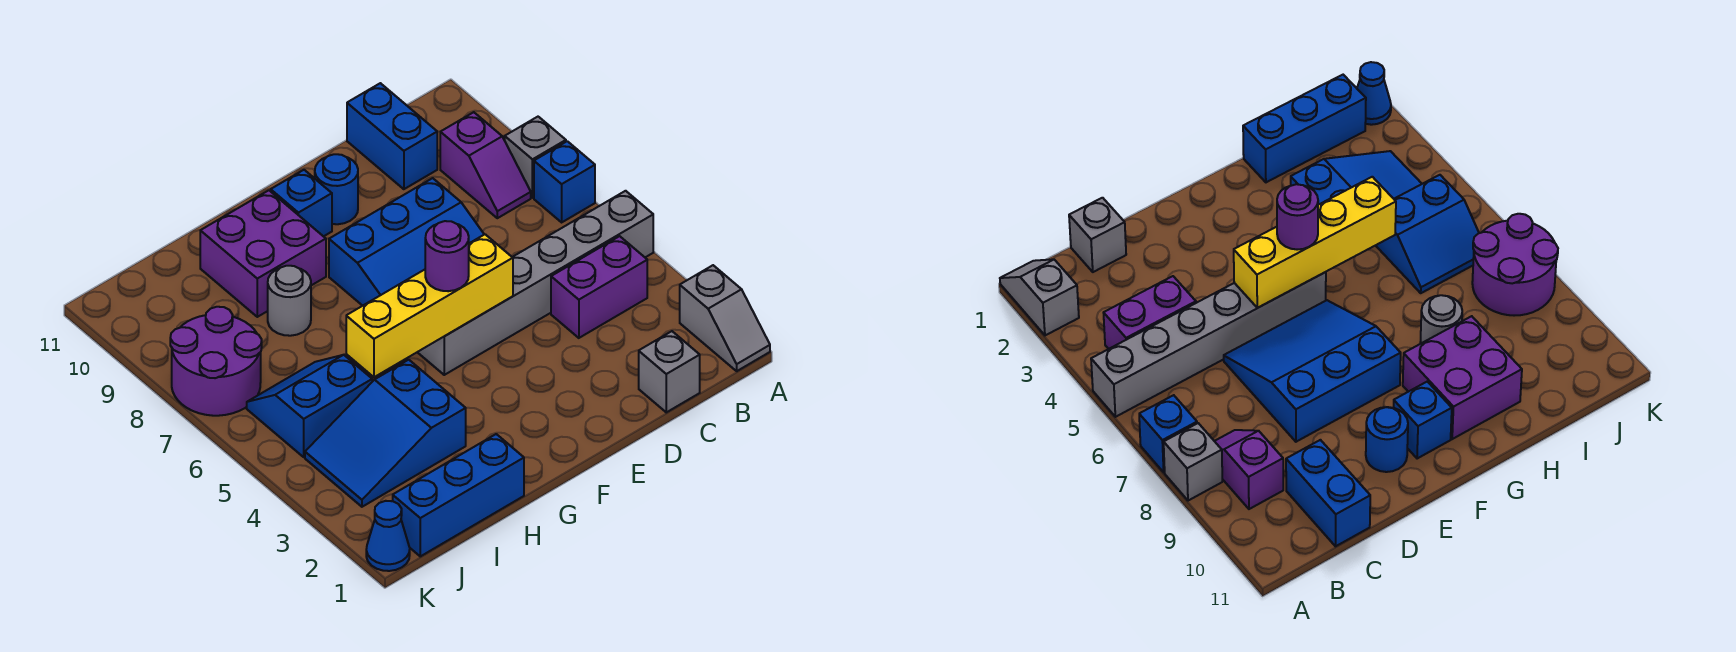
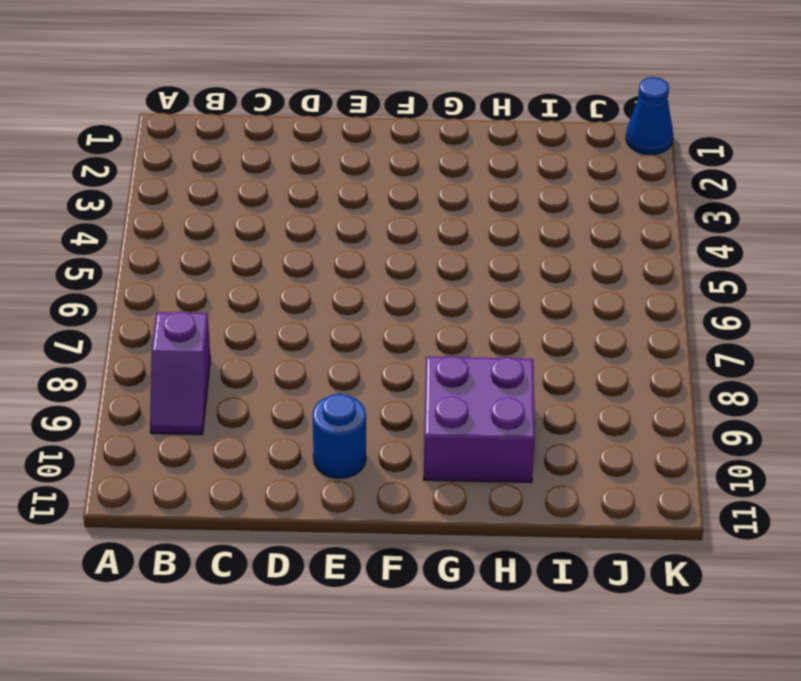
purple 1x2 slope [150,311,210,435] -> purple 1x2 slope turned to [440,112,531,218]
none -> grey 1x2 slope [680,265,770,371]
none -> grey 1x6 brick [418,191,653,375]
none -> blue 1x1 brick [534,141,595,222]

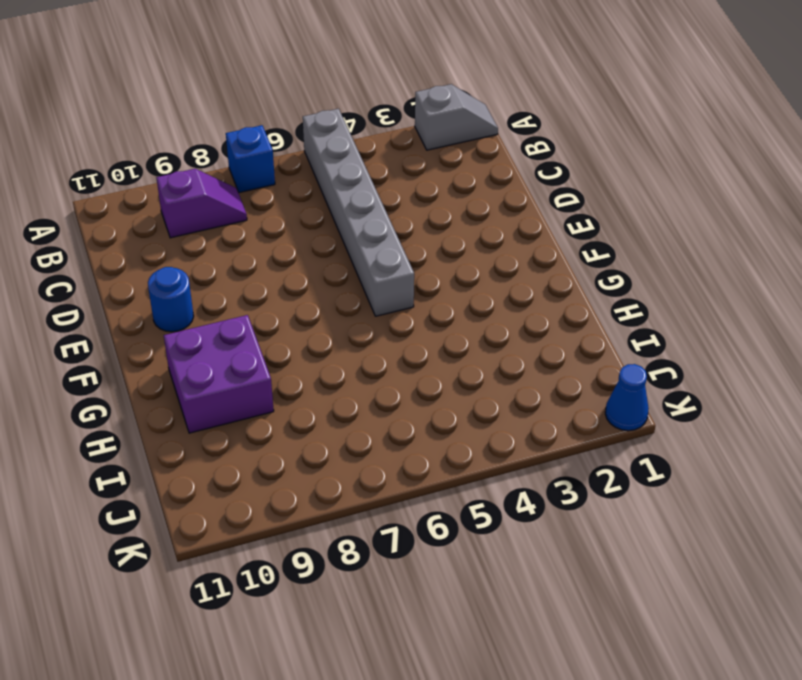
none -> grey 1x1 brick [505,117,566,198]
none -> purple 1x2 brick [551,236,647,338]
none -> grey 1x1 brick [639,331,700,412]

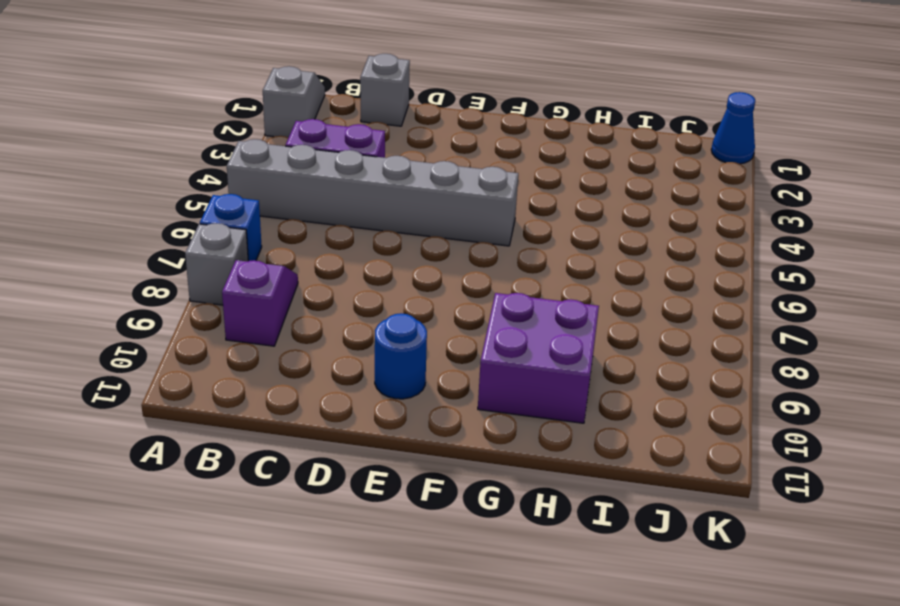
none -> blue 1x2 brick [347,83,437,189]
none -> blue 3x3 slope [329,178,484,306]
none -> blue 1x1 brick [271,170,332,237]

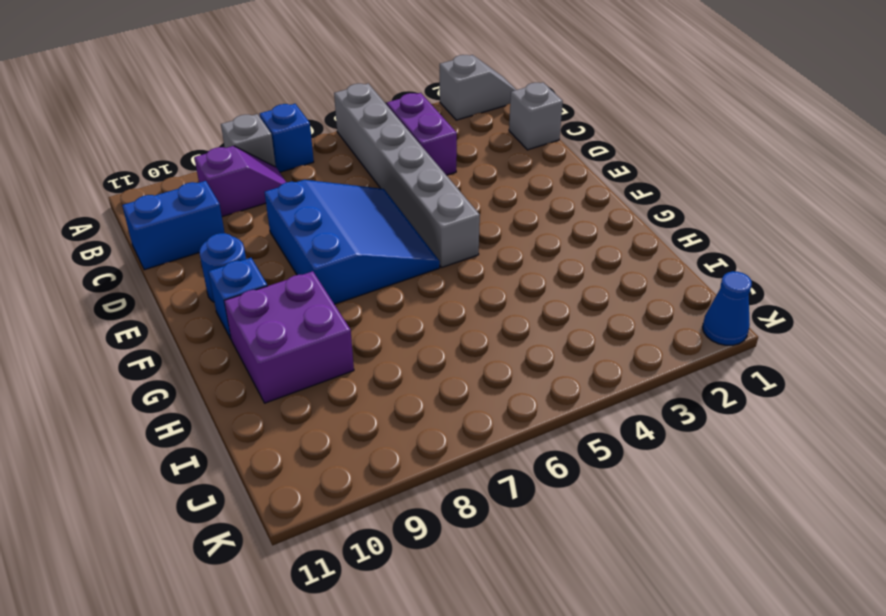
none -> blue 1x3 brick [393,434,524,556]
none -> blue 2x3 slope [305,360,466,507]
none -> grey 1x1 round brick [268,266,311,336]

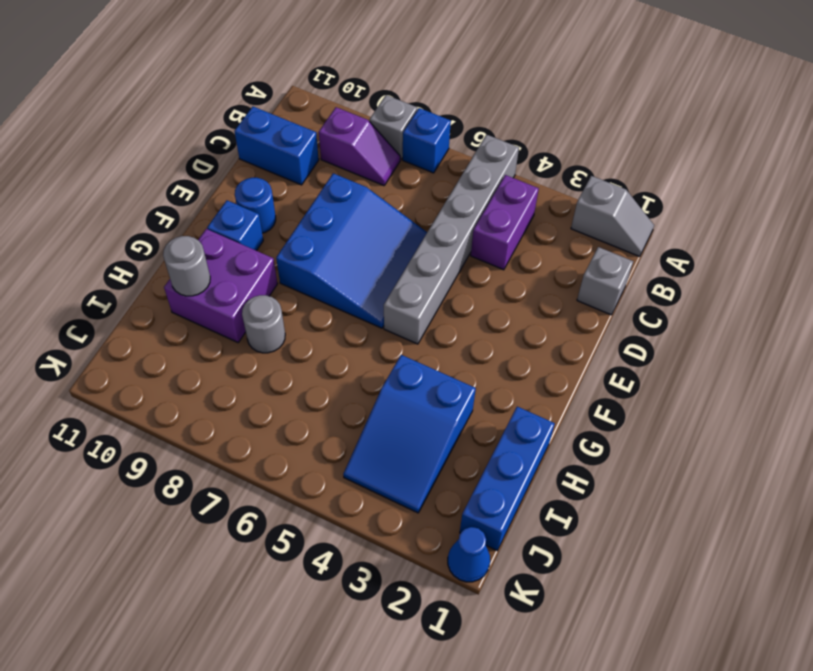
grey 1x1 round brick [163,236,210,296] -> none
none -> blue 2x2 slope [247,355,372,457]
none -> purple 2x2 round brick [170,307,262,416]
none -> yellow 1x4 brick [346,234,513,377]

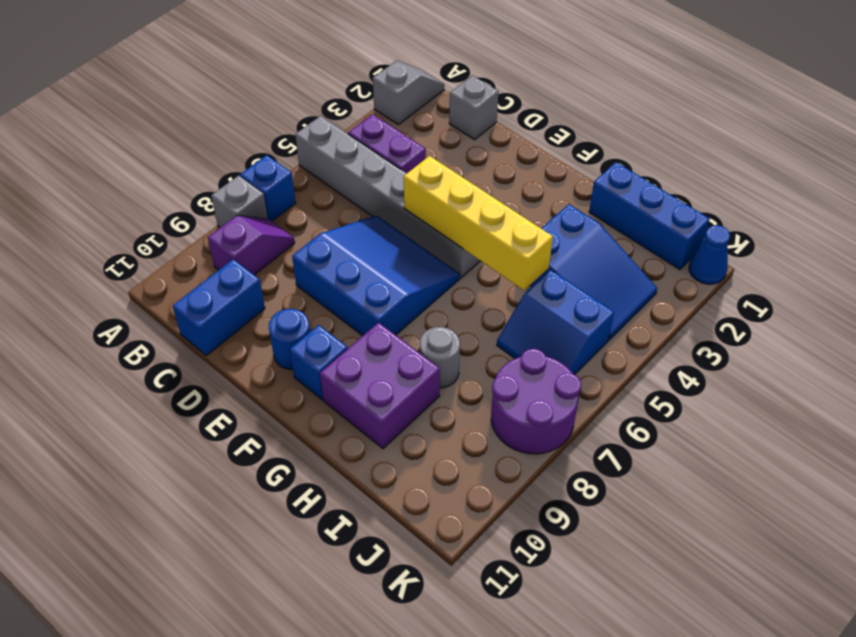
none -> purple 1x1 round brick [425,221,469,291]

